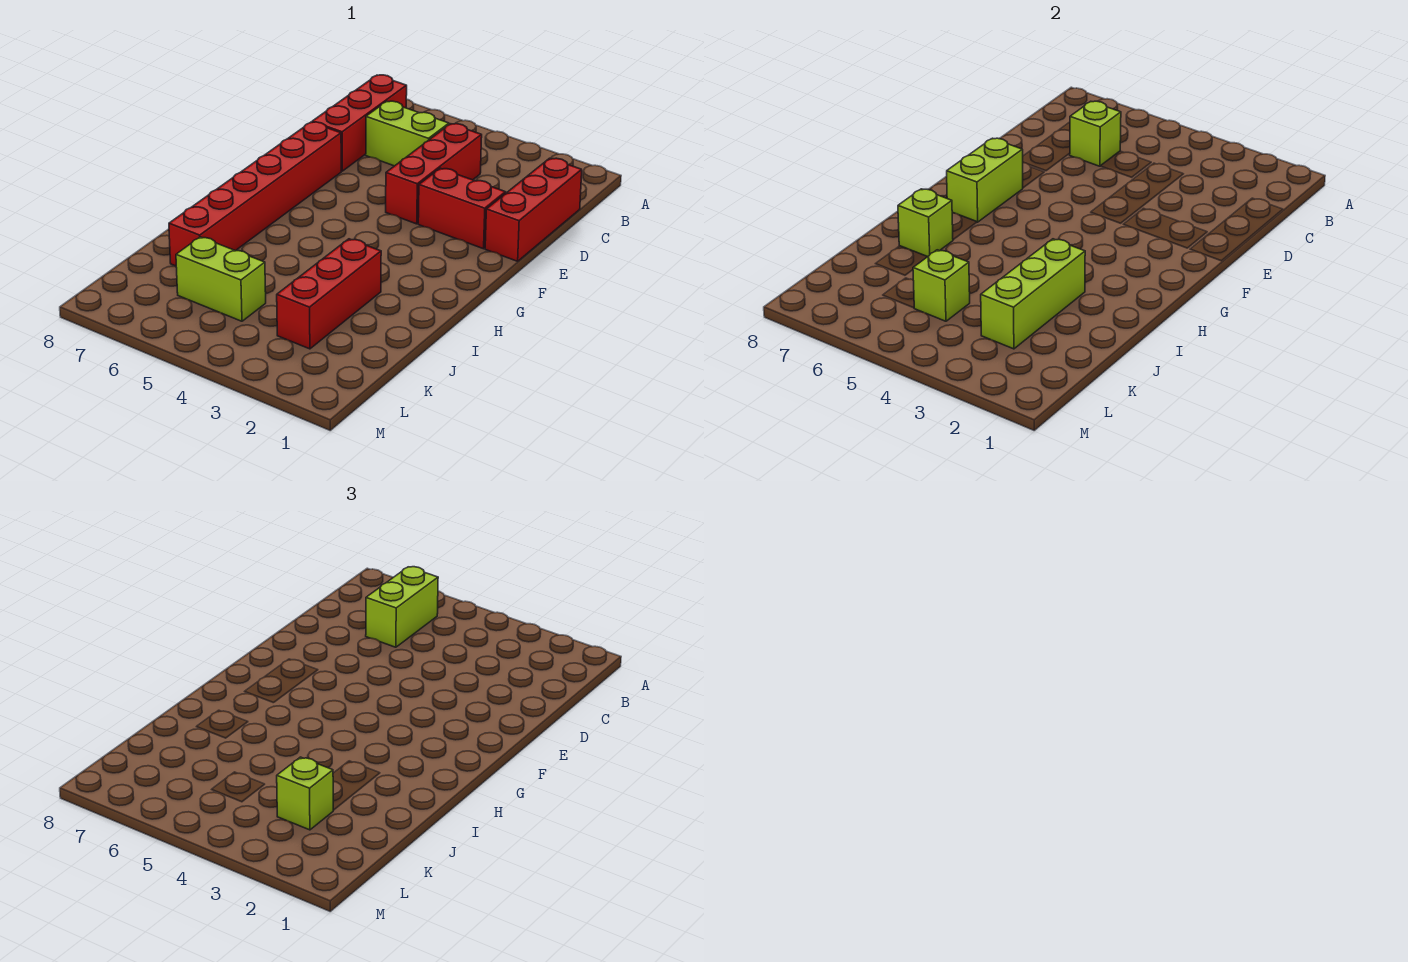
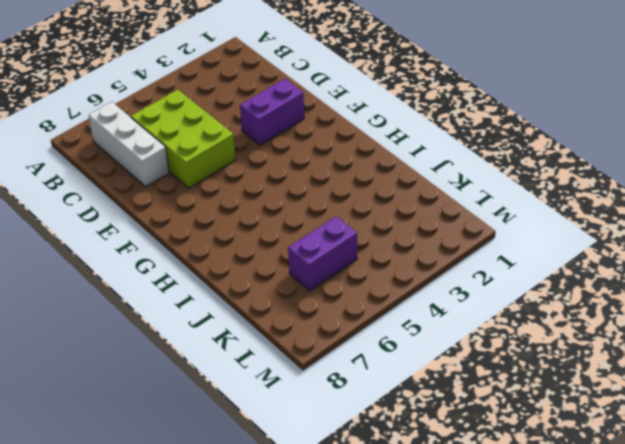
white 1x3 brick [89,102,169,186] -> red 1x3 brick [312,75,407,171]
lime 2x3 brick [131,90,236,188] -> lime 1x2 brick [366,101,449,166]
purple 1x2 brick [240,79,304,145] -> red 1x2 brick [418,168,506,249]
purple 1x2 brick [288,216,357,290] -> lime 1x2 brick [176,237,266,321]
none -> red 1x3 brick [485,158,582,261]
none -> red 1x3 brick [386,124,482,224]
none -> red 1x6 brick [169,122,341,266]

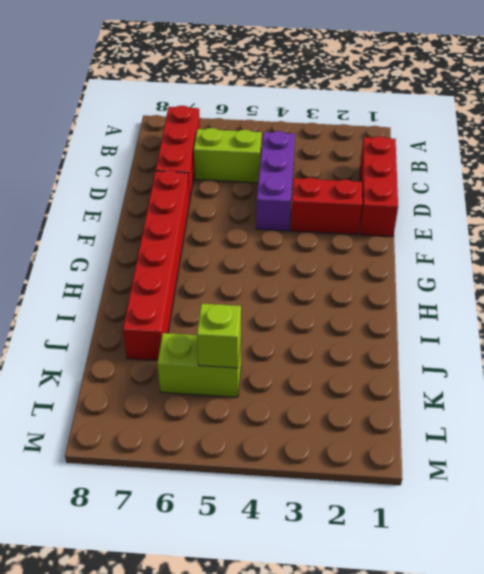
purple 1x3 brick [256,131,295,231] -> red 1x3 brick [386,124,482,224]
none -> red 1x3 brick [277,239,381,349]
none -> lime 1x1 brick [1070,101,1121,166]
none -> lime 1x2 brick [947,138,1023,222]

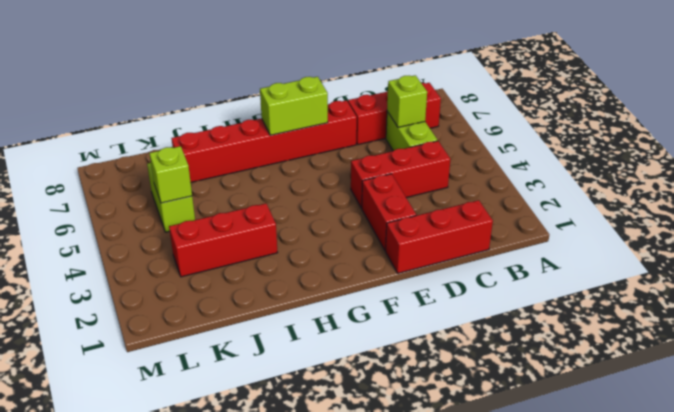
none -> lime 1x3 brick [981,239,1085,349]
none -> lime 1x1 brick [898,189,953,257]
none -> lime 1x2 brick [366,567,438,647]

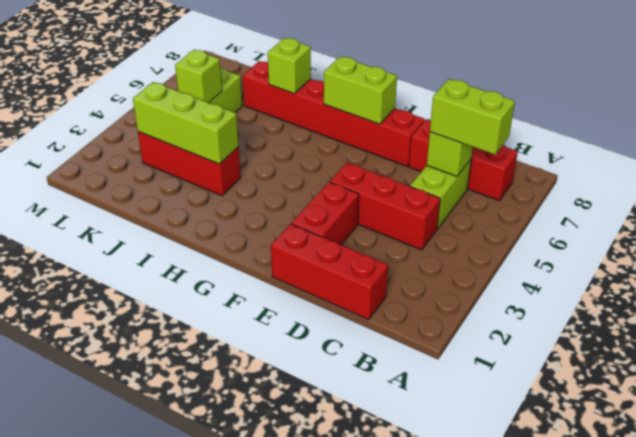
none -> lime 1x1 brick [277,757,333,830]

